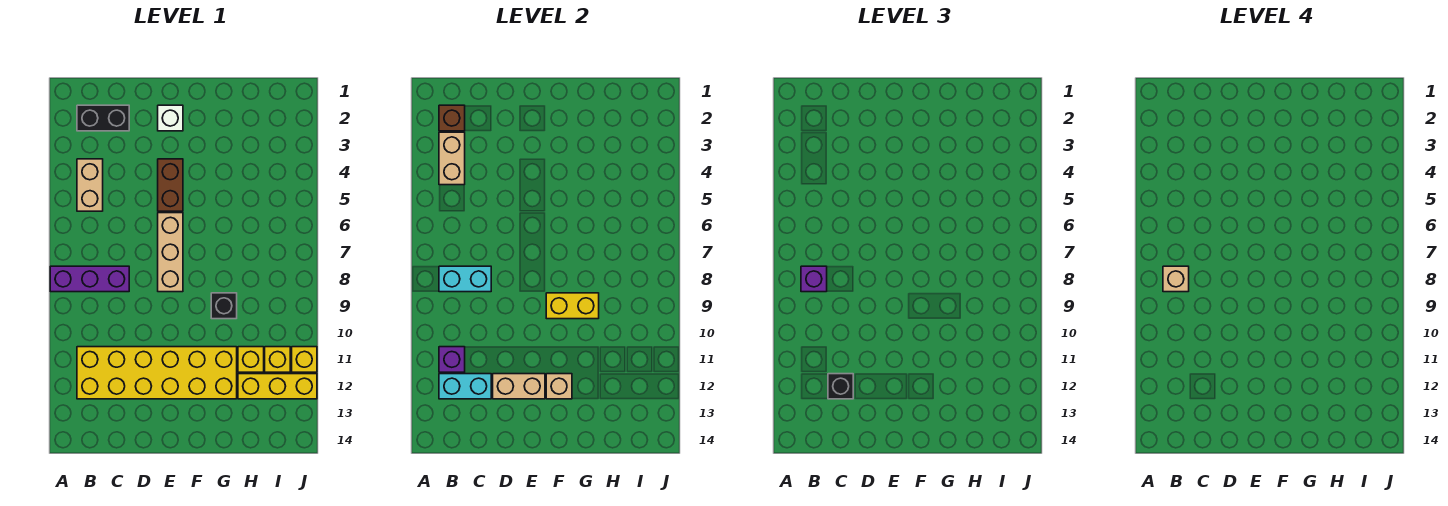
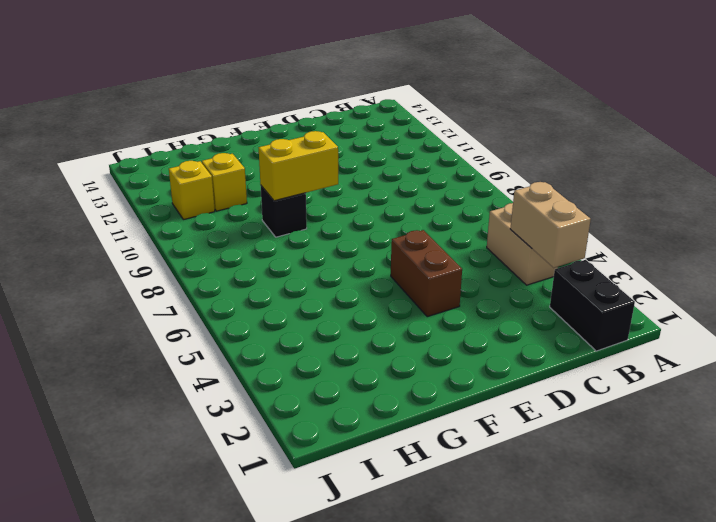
black 1x2 brick [550,260,635,351] -> black 1x2 brick turned to [77,105,129,131]
none -> purple 1x3 brick [50,266,129,292]
none -> yellow 2x6 brick [77,347,237,399]
none -> white 1x1 brick [158,105,183,131]

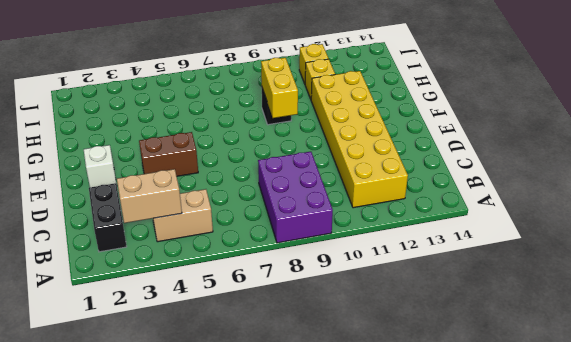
purple 2x3 brick [258,152,333,243] -> purple 1x3 brick [50,266,129,292]
none -> tan 1x3 brick [158,213,183,292]
none -> yellow 1x3 brick [238,374,317,399]
none -> yellow 1x1 brick [292,347,317,372]

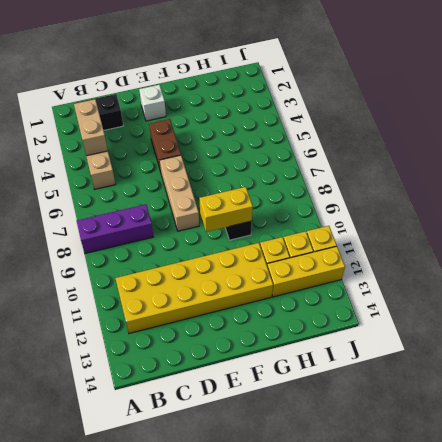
none -> brown 1x1 brick [439,105,465,131]
none -> cyan 1x2 brick [439,266,491,292]
none -> purple 1x1 brick [439,347,465,372]

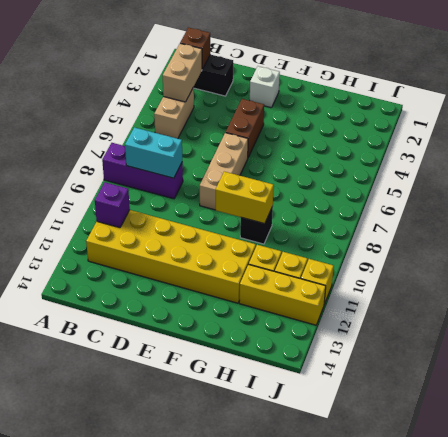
none -> cyan 1x2 brick [439,374,491,399]
none -> tan 1x2 brick [493,374,545,399]
none -> tan 1x1 brick [546,374,572,399]

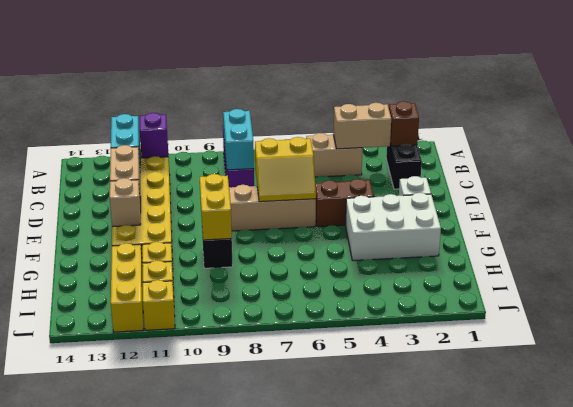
yellow 2x2 slope [255,137,316,202] -> none
white 2x3 brick [345,193,441,261] -> none
none -> purple 1x1 brick [801,266,827,292]
none -> black 1x1 brick [828,374,853,399]
none -> tan 1x1 brick [1163,266,1189,292]

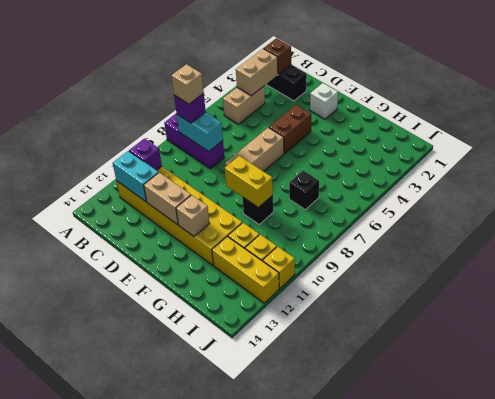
black 1x1 brick [289,170,319,210] -> black 1x1 brick moved to [828,374,853,399]

